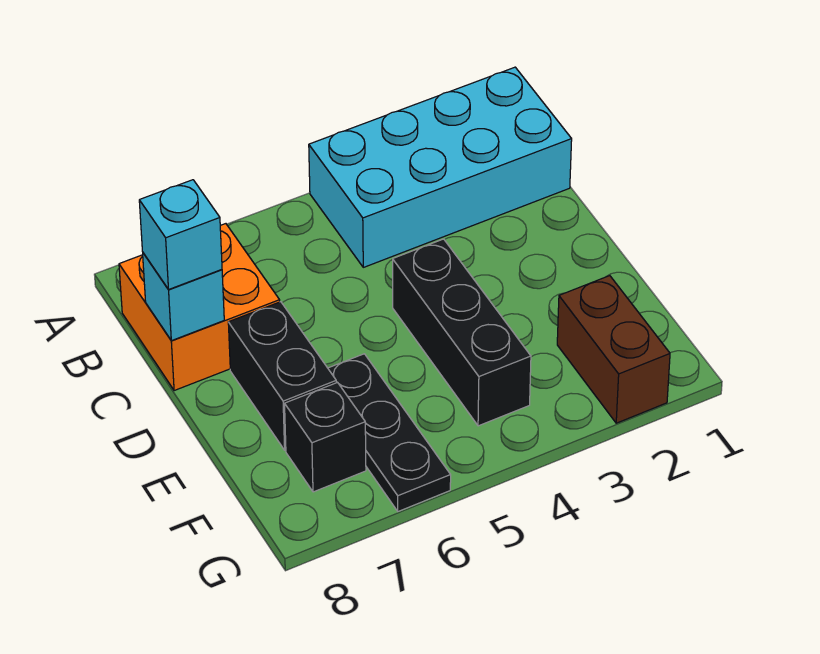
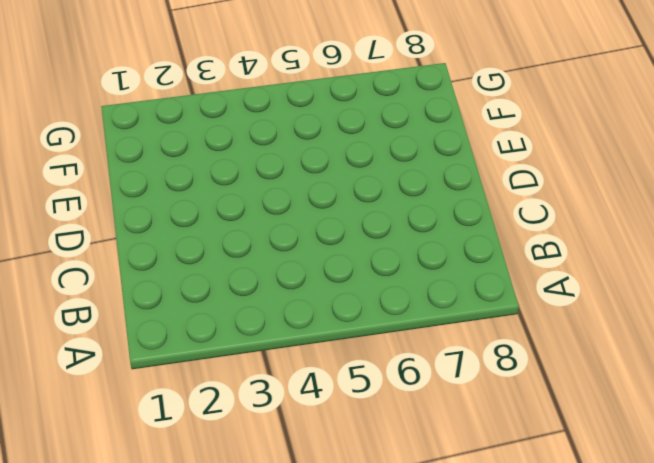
none -> cyan 2x4 brick [309,67,572,267]
none -> orange 2x2 brick [119,224,280,391]

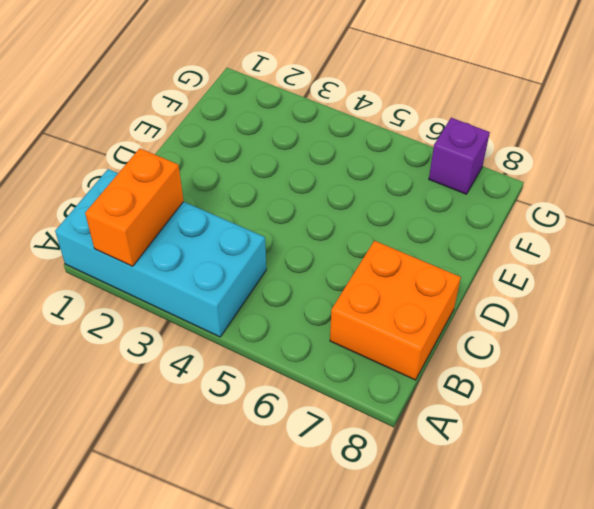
orange 1x2 brick [85,148,184,266] -> none
purple 1x1 brick [429,118,490,194] -> none
none -> black 1x3 brick [393,239,531,426]
none -> black 1x2 brick [228,302,336,450]

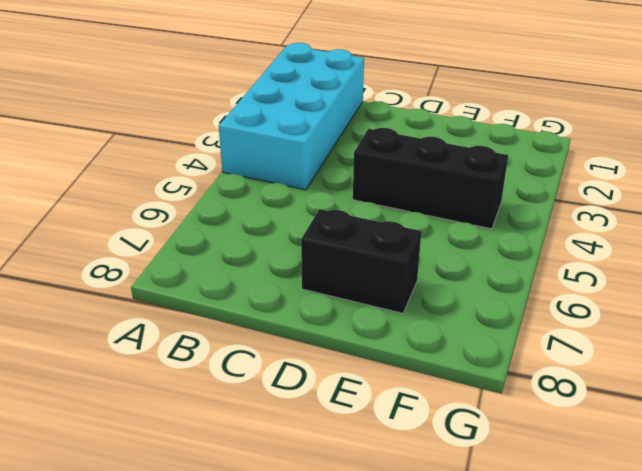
none -> orange 2x2 brick [119,224,280,391]
none -> black 1x3 plate [328,354,451,511]

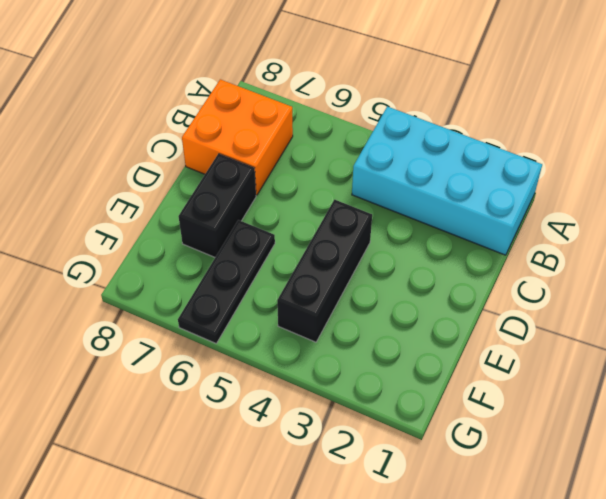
none -> brown 1x2 brick [557,276,670,423]
none -> black 1x1 brick [285,383,366,492]

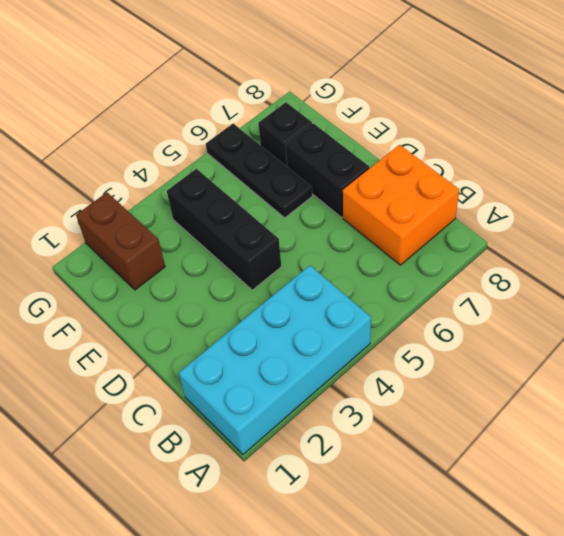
none -> cyan 1x1 brick [143,253,224,341]
none -> cyan 1x1 brick [139,180,222,289]

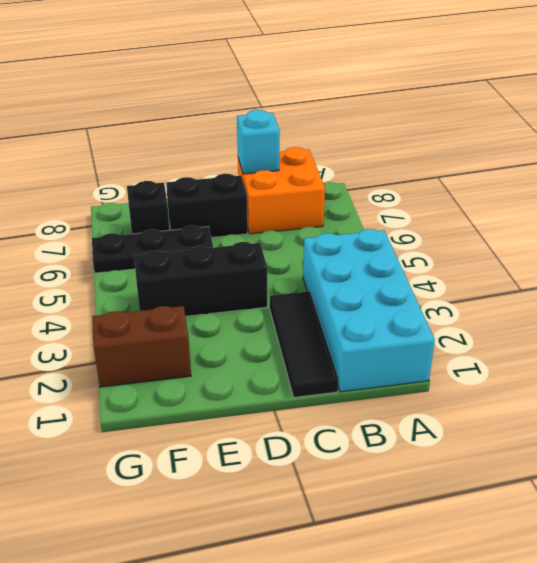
black 1x3 tile [270,291,339,397] -> none
none -> cyan 1x1 brick [139,180,222,289]

